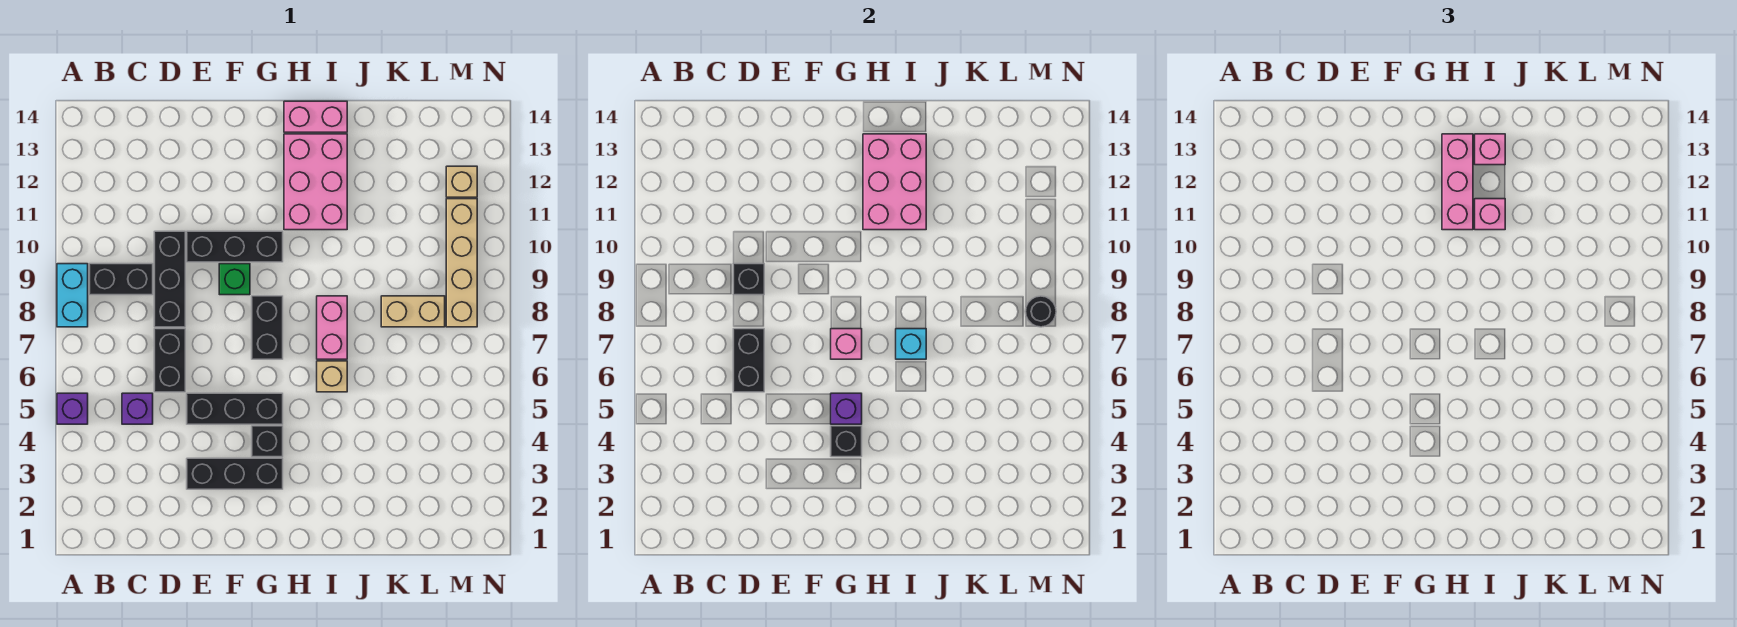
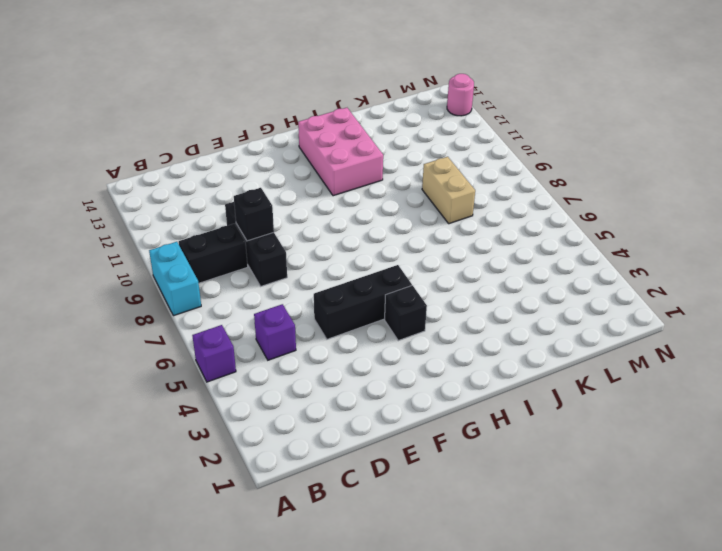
tan 1x2 brick [422,157,475,224] -> tan 1x2 brick turned to [381,296,445,327]
pink 1x1 round brick [447,74,474,116] -> none
none -> black 1x2 brick [154,329,185,392]
none -> black 1x3 brick [187,458,283,489]
none -> black 1x3 brick [187,231,283,262]
none -> green 1x1 brick [219,264,250,295]

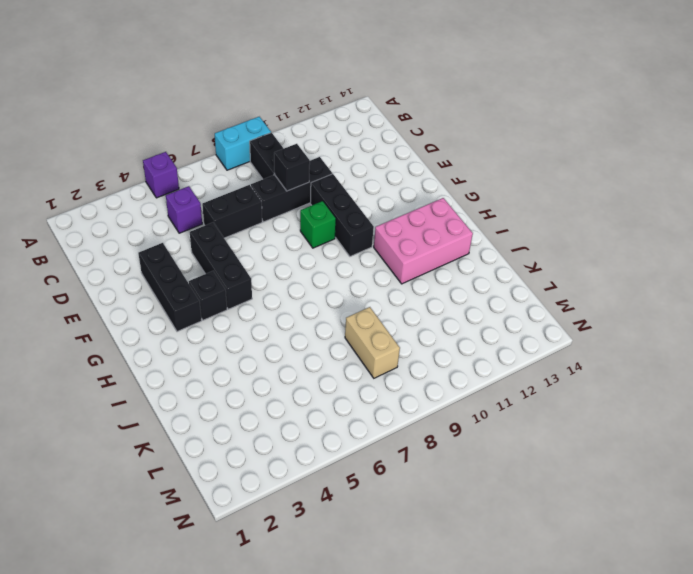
none -> black 1x2 brick [252,296,283,359]
none -> pink 1x2 brick [284,101,347,132]
none -> tan 1x1 brick [317,361,347,392]
none -> pink 1x2 brick [317,296,347,359]

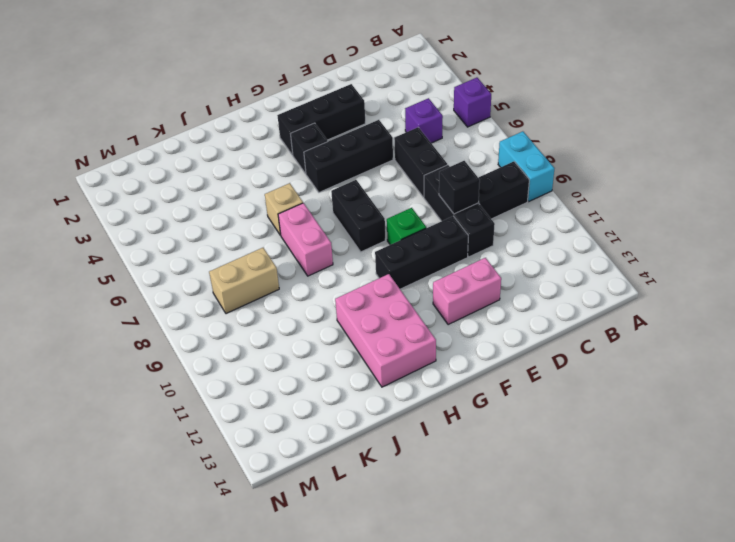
pink 1x2 brick [433,258,501,325] -> pink 1x2 brick moved to [284,101,347,132]
none -> tan 1x4 brick [446,199,477,327]
none -> tan 1x1 brick [446,166,477,197]
none -> black 1x2 brick [733,329,764,392]
none -> black 1x1 brick [831,426,862,457]

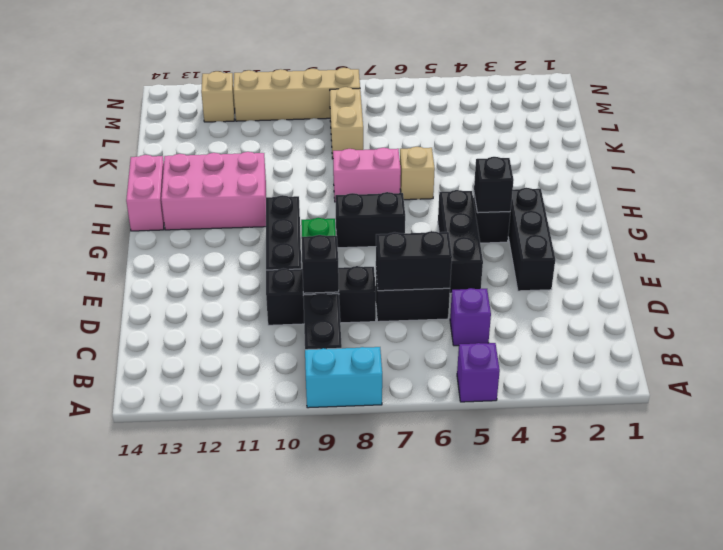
none -> purple 1x1 brick [831,393,862,424]
none -> pink 1x1 brick [831,329,862,359]
none -> pink 2x3 brick [863,134,926,230]
none -> cyan 1x1 brick [896,329,926,359]

